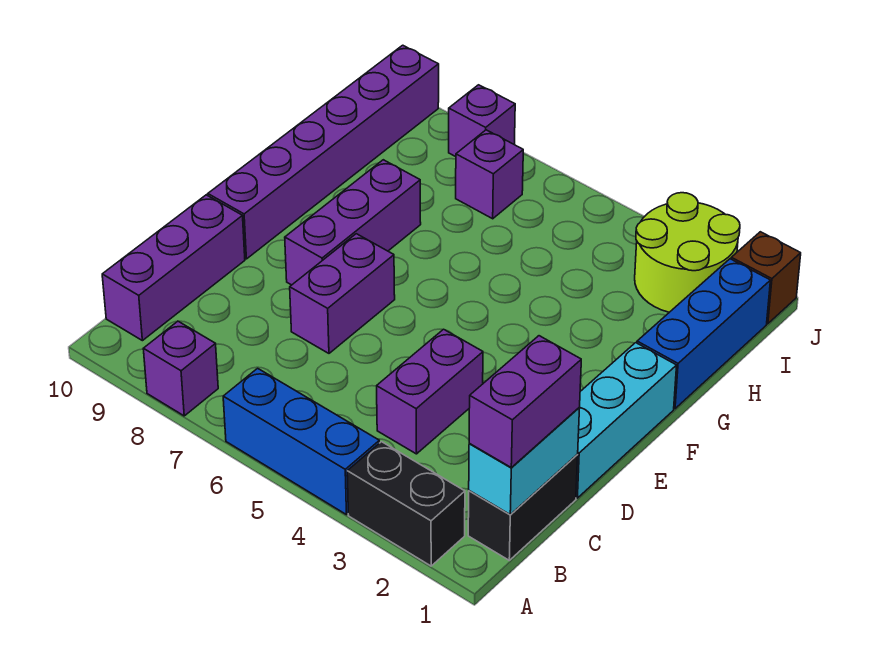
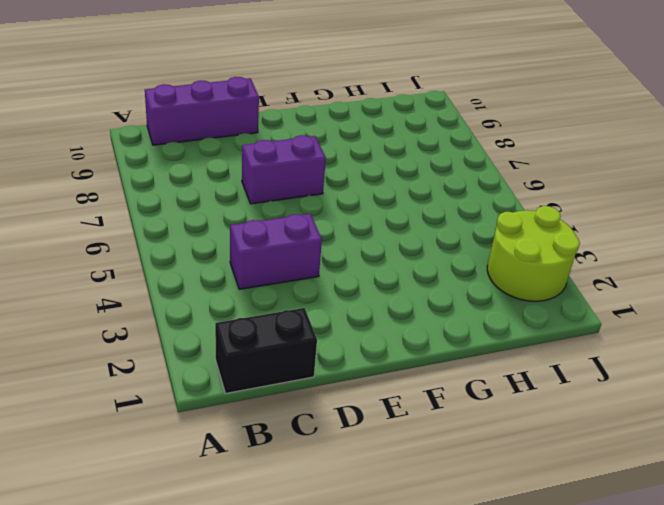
none -> black 1x2 brick [347,442,465,566]
none -> blue 1x3 brick [223,368,379,515]
none -> purple 1x1 brick [143,321,218,416]

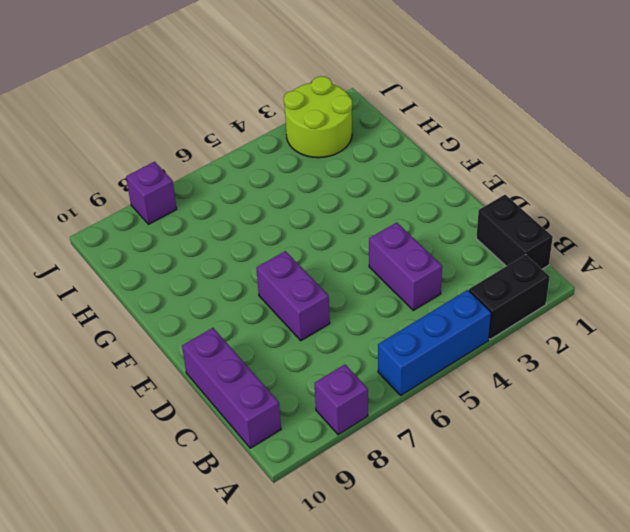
none -> cyan 1x3 brick [576,343,677,498]
none -> purple 1x3 brick [285,160,421,285]
none -> purple 1x6 brick [208,45,439,259]

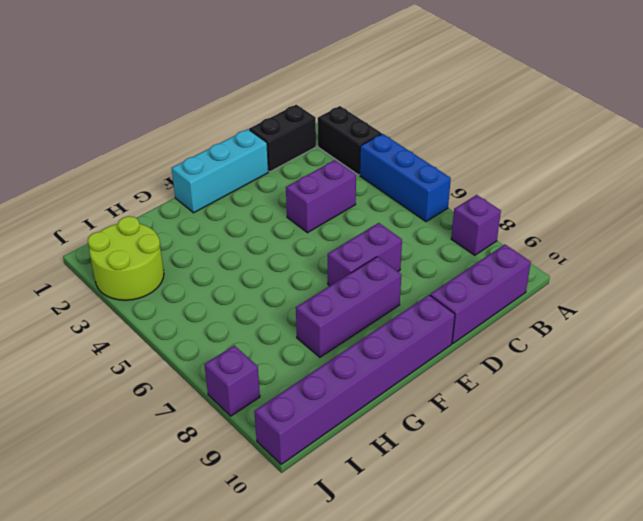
none -> blue 1x3 brick [637,259,770,409]
none -> purple 1x1 brick [456,130,523,219]
none -> brown 1x1 brick [731,232,801,324]

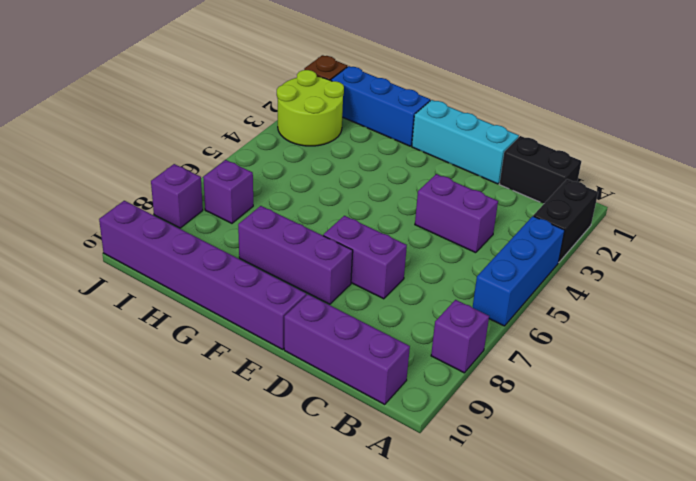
none -> cyan 1x2 brick [469,407,580,514]
none -> purple 1x2 brick [469,336,581,467]

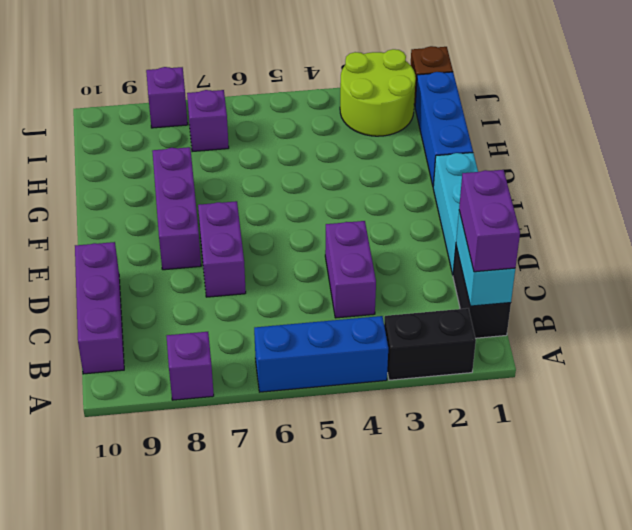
none -> purple 1x6 brick [208,45,439,259]

